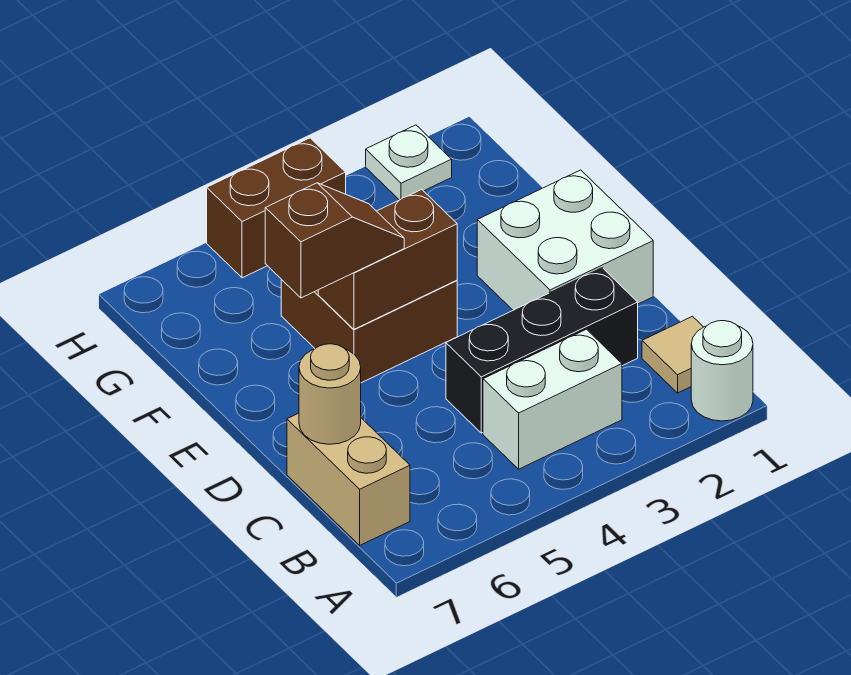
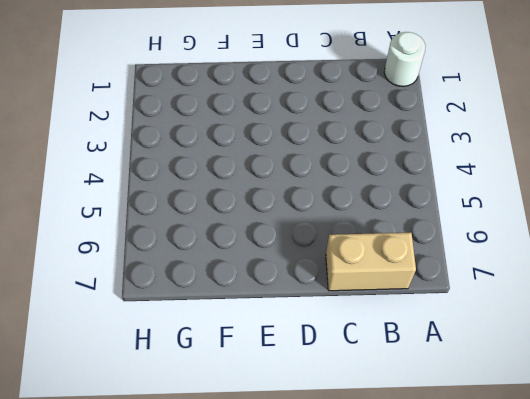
none -> tan 1x1 tile [642,316,703,393]
none -> white 1x2 brick [483,329,622,469]
none -> black 1x3 brick [446,268,638,433]

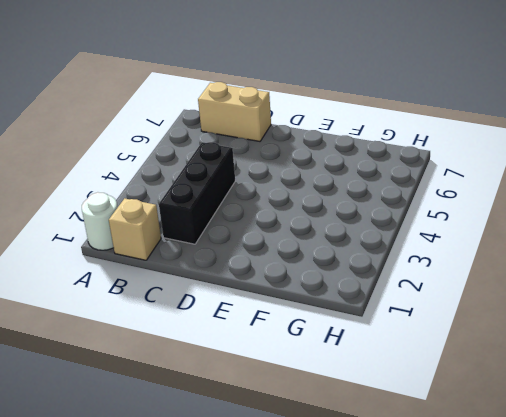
tan 1x1 brick [109,198,161,260] -> tan 1x1 tile [642,316,703,393]
none -> white 1x2 brick [483,329,622,469]
none -> white 2x2 brick [477,170,653,310]
none -> brown 2x2 brick [281,279,457,383]

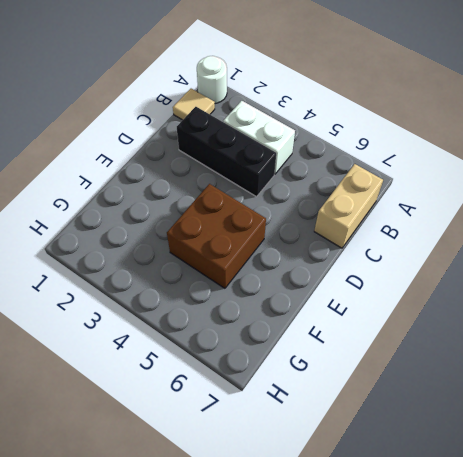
none -> white 2x2 brick [477,170,653,310]
none -> white 1x1 plate [366,125,452,200]
none -> brown 1x2 brick [207,138,346,278]

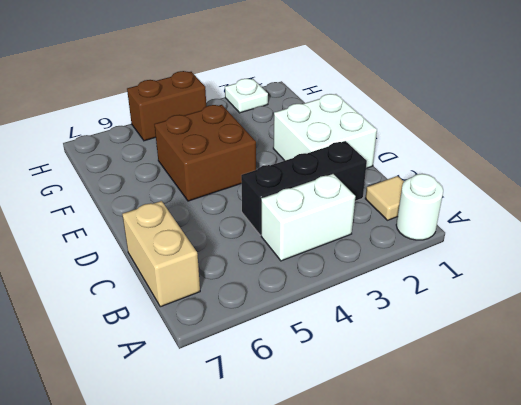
none -> tan 1x1 round brick [299,344,361,444]
none -> brown 1x2 brick [318,190,457,329]
none -> brown 1x2 slope [265,183,404,298]

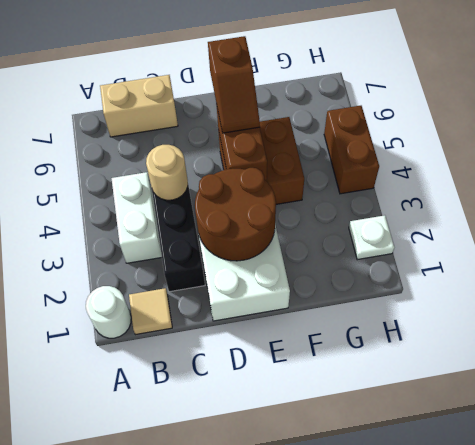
tan 1x1 round brick [146,145,188,200] -> tan 1x1 round brick moved to [299,344,361,444]
brown 2x2 round brick [195,168,276,261] -> none

